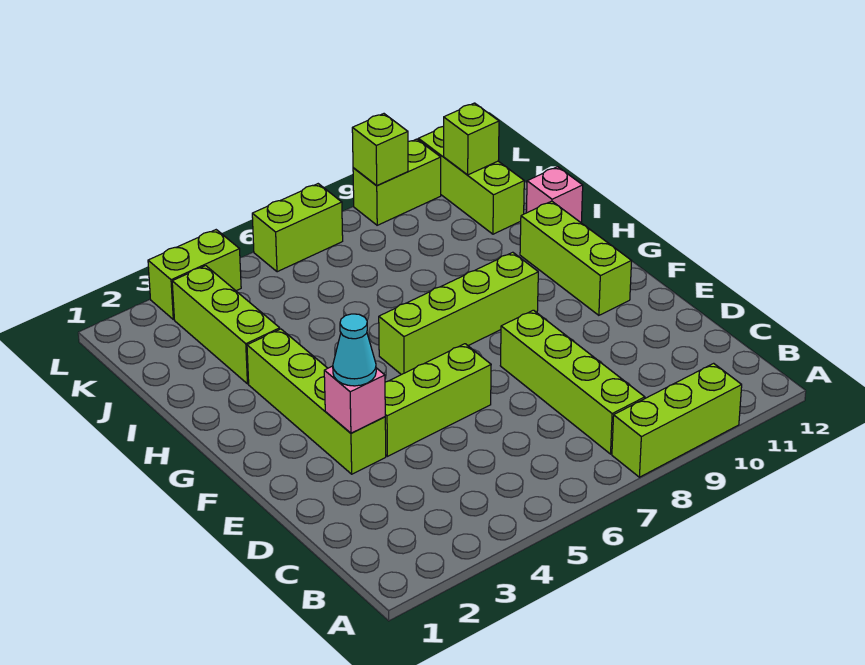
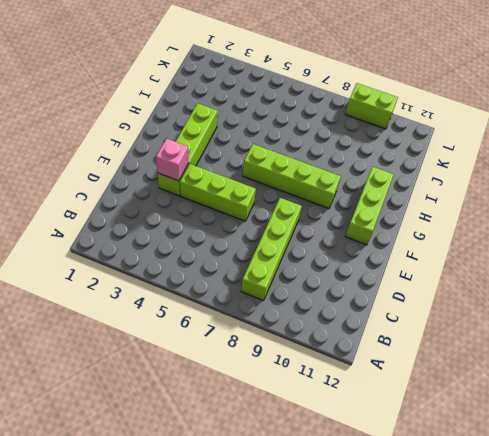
none -> lime 1x3 brick [612,363,742,477]
none -> lime 1x3 brick [172,266,280,384]
none -> pink 1x1 brick [526,167,583,222]

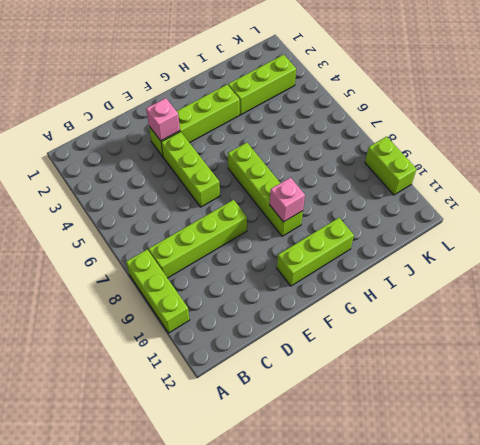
pink 1x1 brick [270,178,305,222] -> pink 1x1 brick moved to [526,167,583,222]
none -> lime 1x3 brick [418,126,524,234]
none -> lime 1x2 brick [148,230,241,320]
none -> lime 1x2 brick [252,184,343,272]

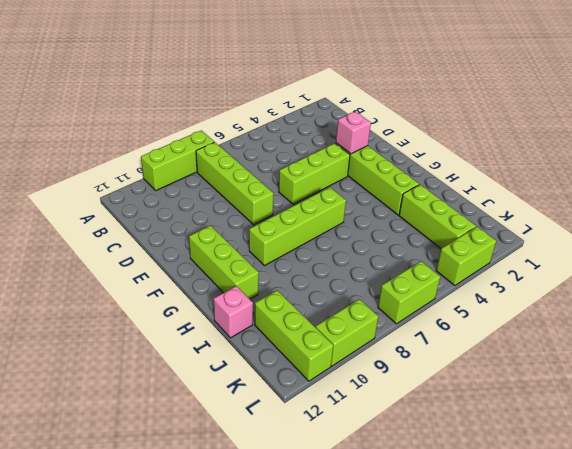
none -> lime 1x1 brick [444,103,499,175]
none -> lime 1x1 brick [352,114,408,186]
none -> cyan 1x1 cone [333,314,376,386]

